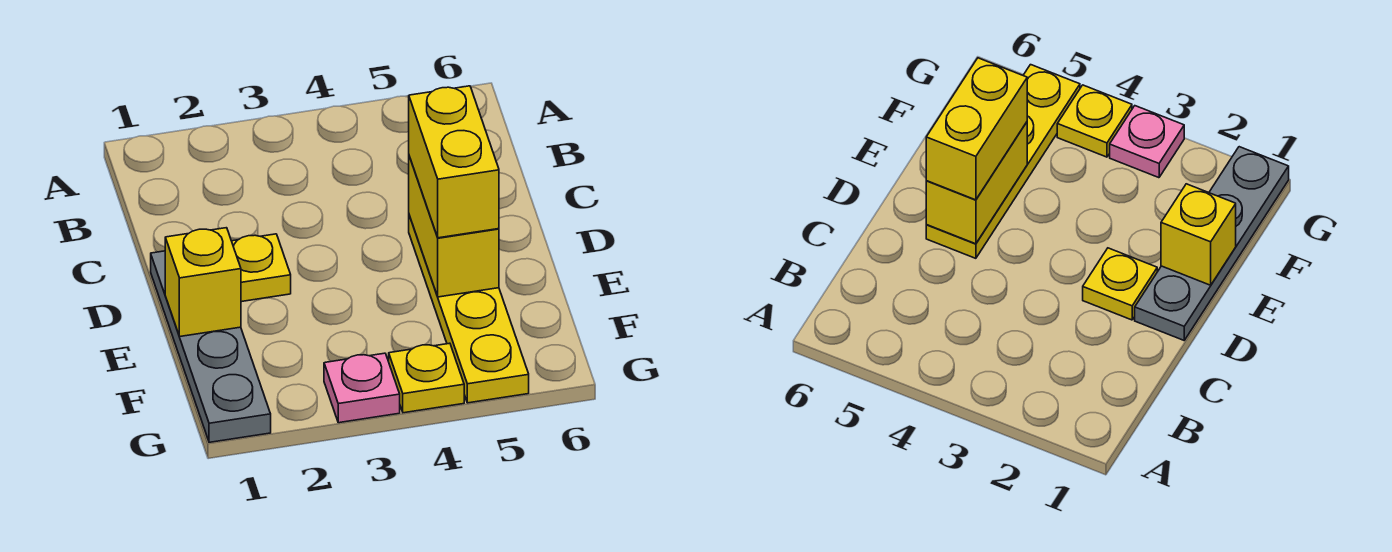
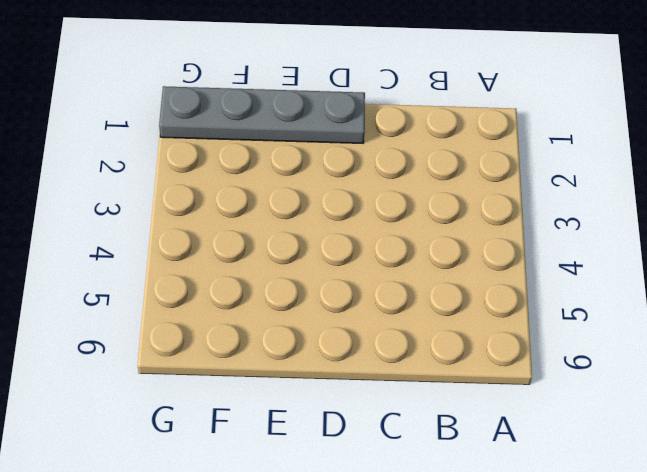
none -> yellow 1x1 plate [232,234,291,302]
none -> yellow 1x4 plate [409,215,529,403]

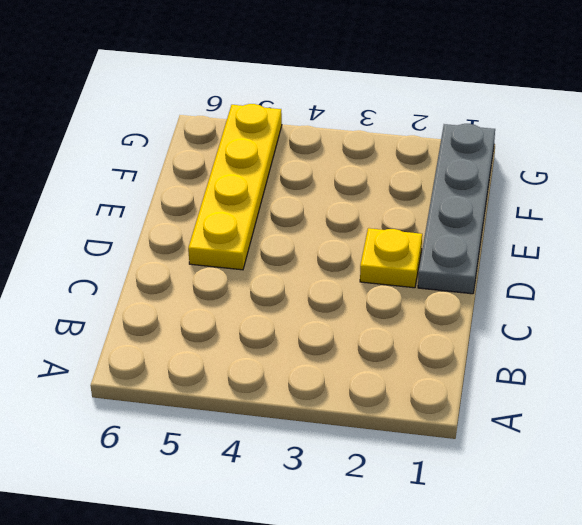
none -> pink 1x1 plate [324,353,400,423]
none -> yellow 1x1 plate [389,343,464,413]

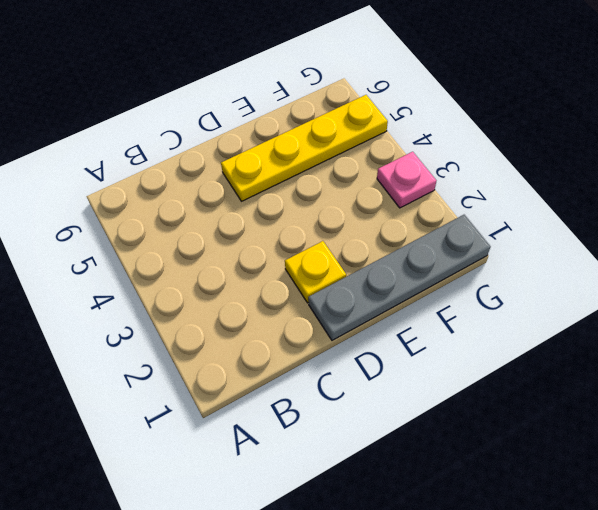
none -> yellow 1x1 plate [389,343,464,413]
none -> yellow 1x2 brick [409,156,499,297]

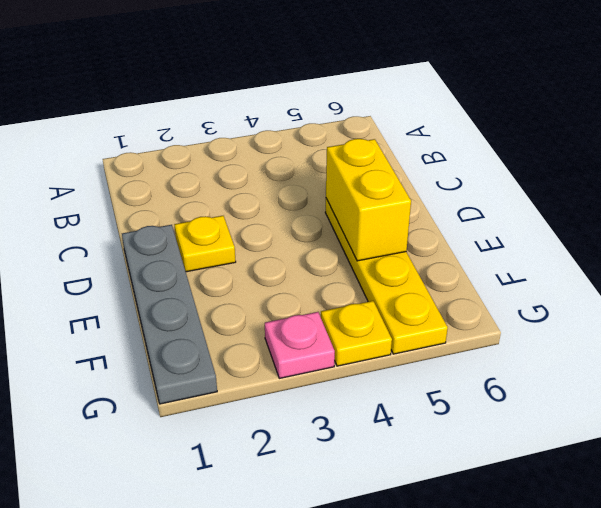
none -> yellow 1x1 brick [165,228,241,337]
none -> yellow 1x2 brick [409,86,499,238]

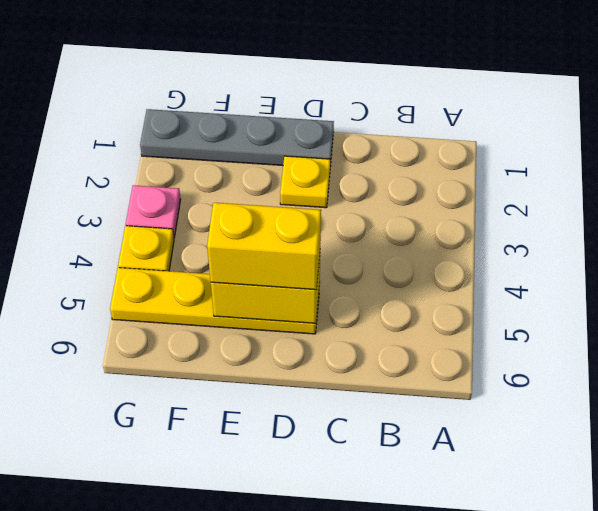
none -> yellow 1x1 brick [165,228,241,337]

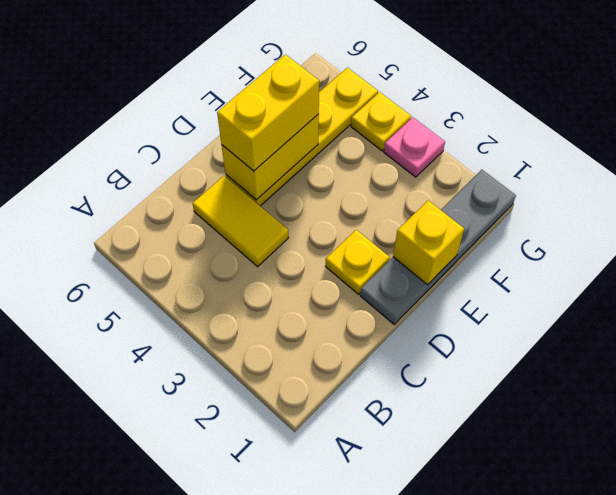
yellow 1x2 tile [193,176,288,267] -> none

